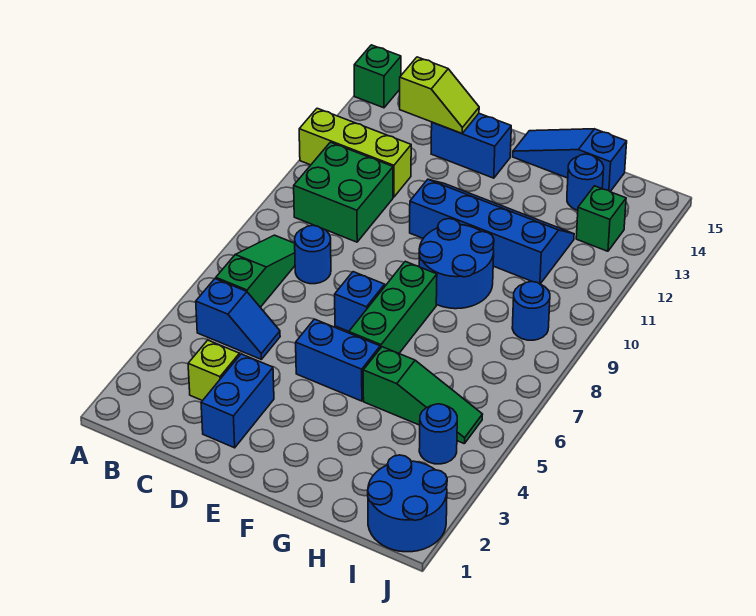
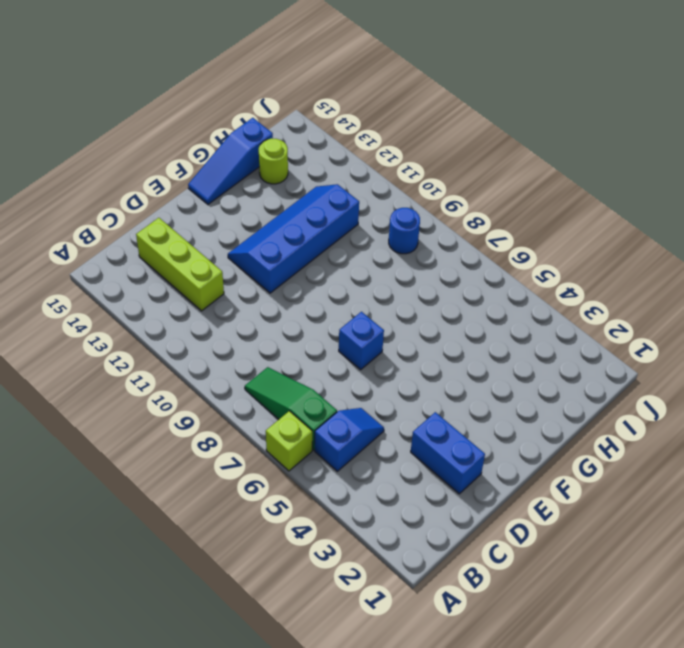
lime 1x1 brick [266,411,312,471] -> lime 1x1 brick moved to [188,340,240,401]
lime 1x3 brick [136,218,224,311] -> lime 1x3 brick turned to [299,108,411,197]
lime 1x1 round brick [259,138,288,184] -> blue 1x1 round brick [567,154,604,210]
none -> green 1x1 brick [354,45,401,108]
none -> green 2x2 brick [294,142,393,242]
none -> blue 1x1 round brick [295,225,331,284]

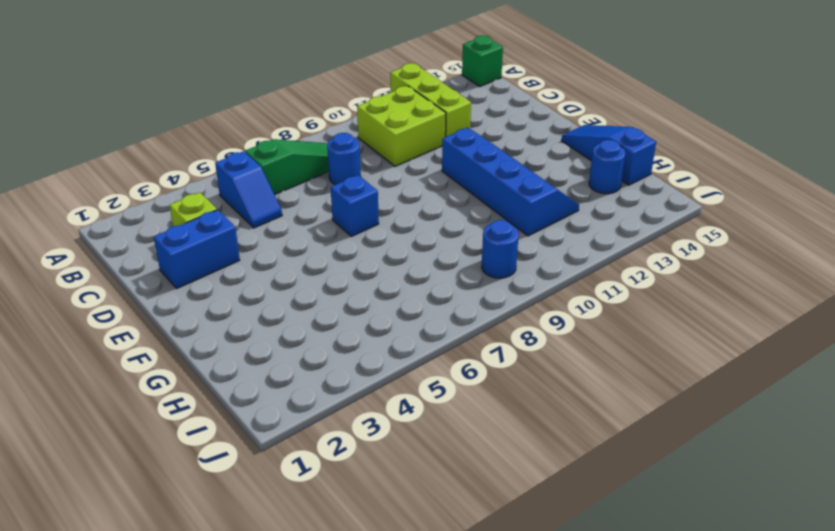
lime 2x2 brick [357,86,446,166] -> green 2x2 brick [294,142,393,242]
none -> blue 1x2 brick [431,114,511,178]
none -> blue 1x2 brick [296,319,380,401]
none -> green 1x3 brick [349,261,437,353]

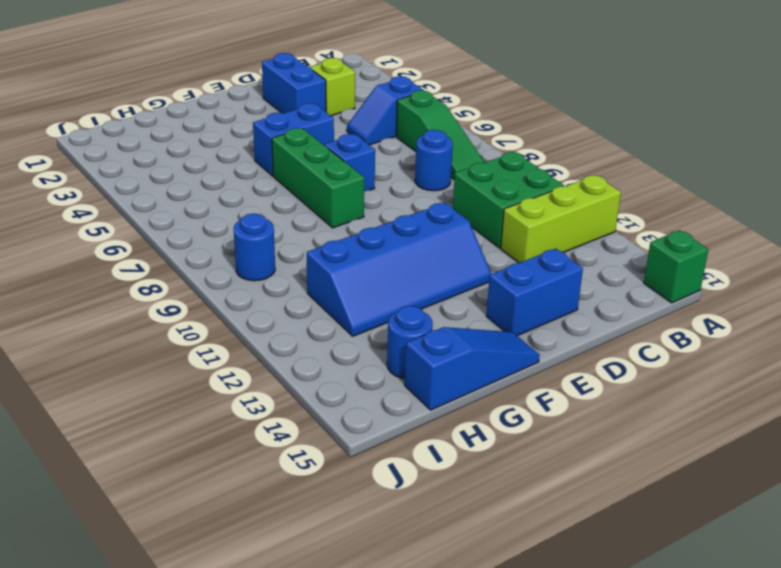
none -> blue 2x2 round brick [419,219,494,309]
none -> green 1x3 slope [363,347,483,444]
none -> blue 2x2 round brick [368,455,447,552]

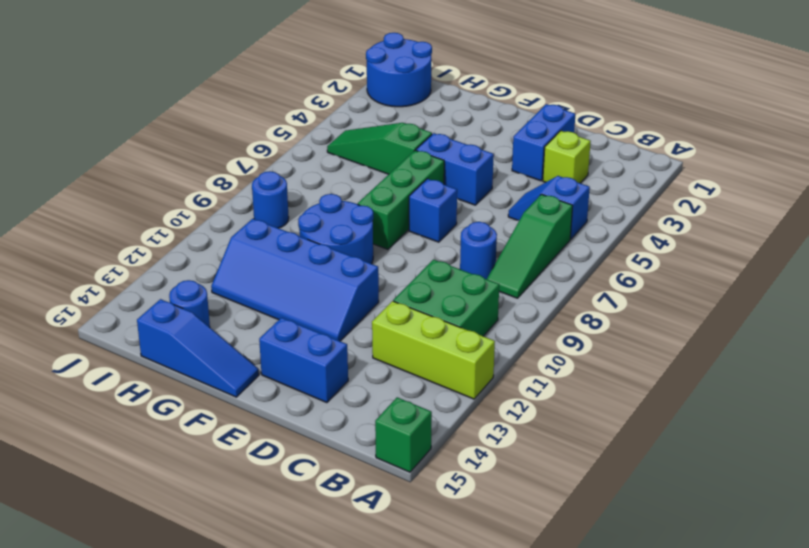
none -> blue 1x1 round brick [419,404,457,464]
none -> green 1x1 brick [576,186,626,251]
none -> lime 1x2 slope [400,57,479,133]

